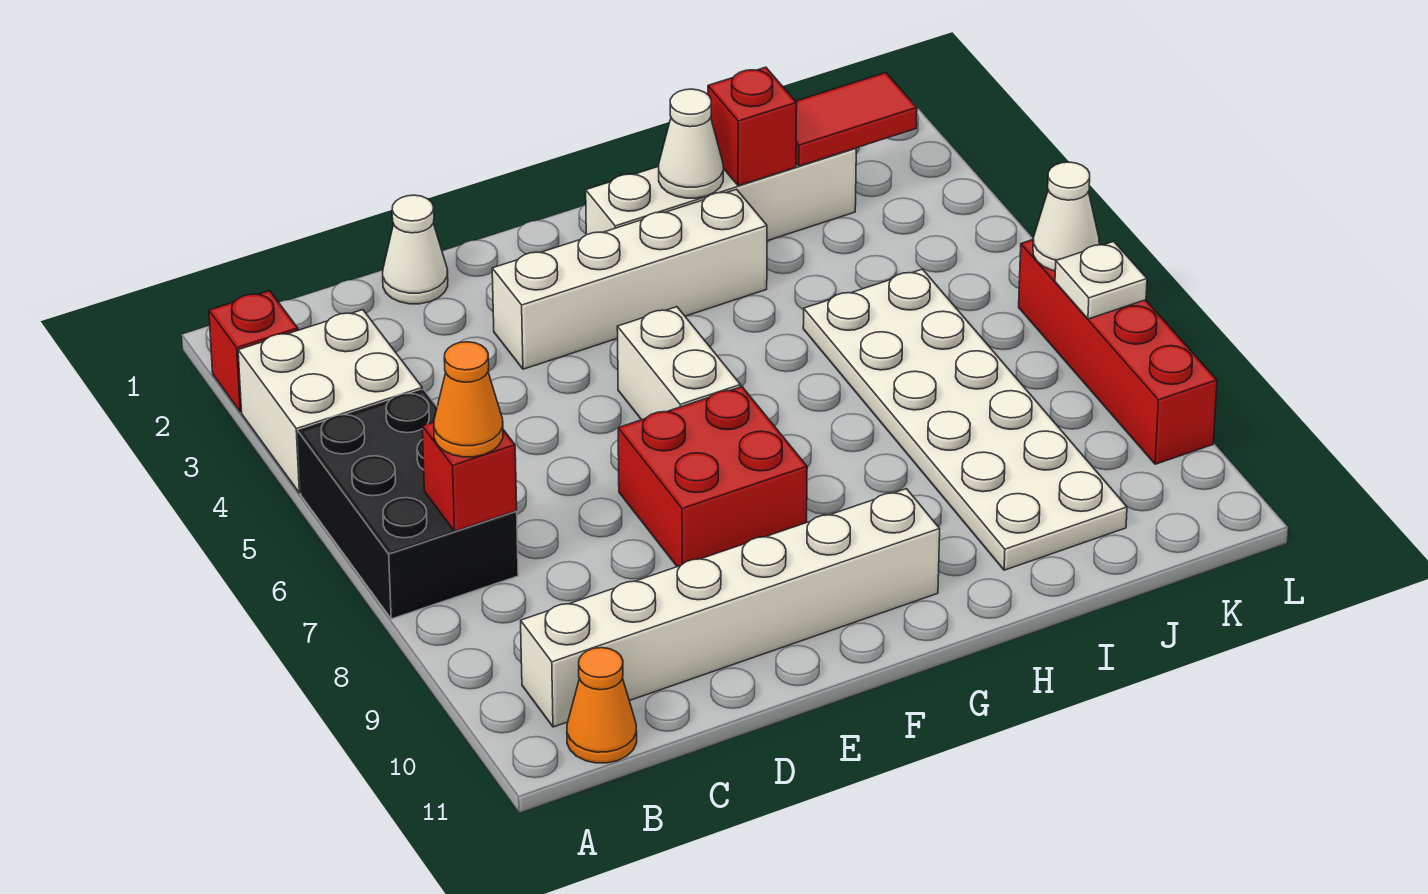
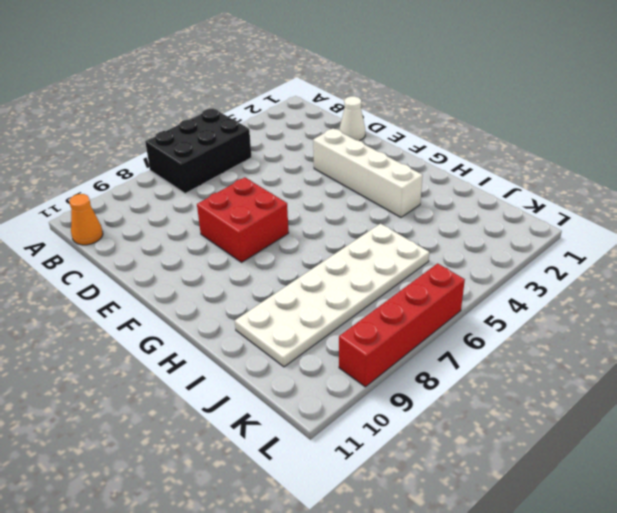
none -> red 1x1 brick [209,291,298,412]
none -> white 2x2 brick [238,310,422,493]
none -> white 1x6 brick [521,489,940,727]

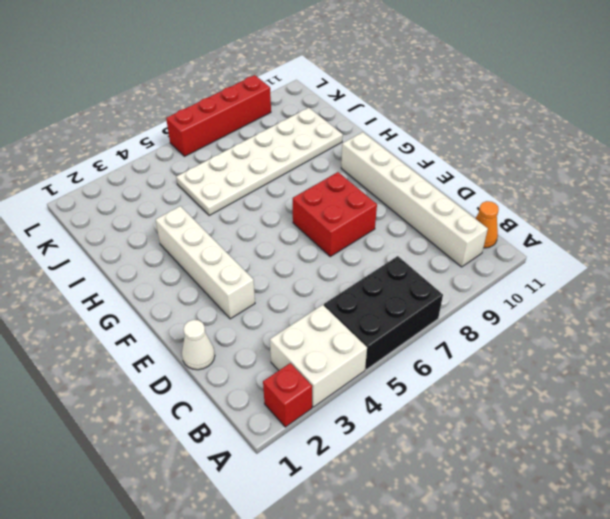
none -> white 1x2 brick [617,307,741,420]
none -> white 1x4 brick [586,148,856,241]
none -> red 1x1 brick [422,422,517,531]

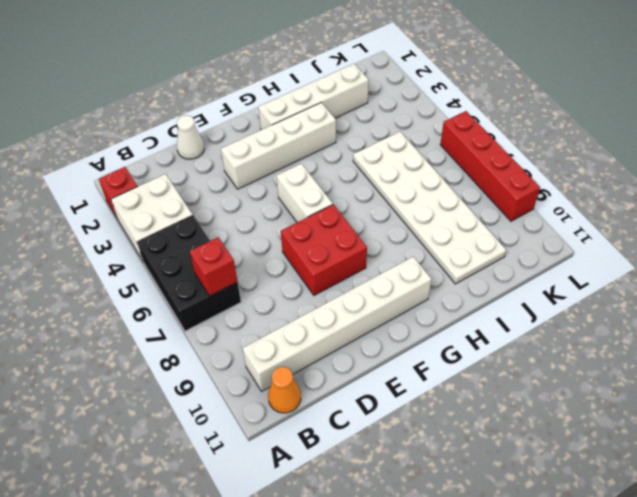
none -> white 1x1 cone [659,89,723,198]
none -> red 1x1 brick [708,67,797,186]
none -> red 1x2 tile [796,73,917,166]

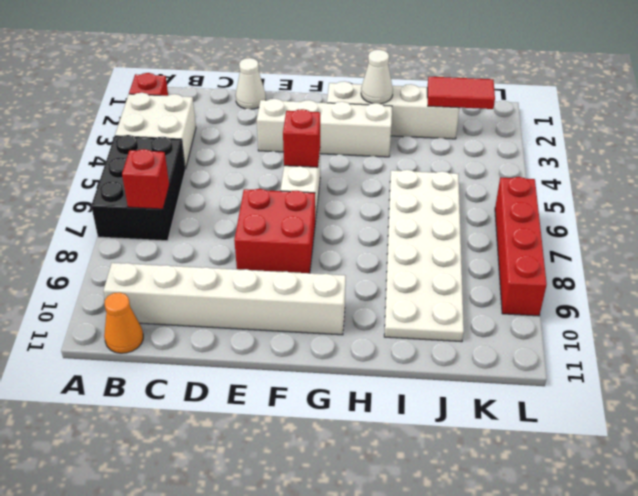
red 1x1 brick [283,109,320,167] -> red 1x1 brick moved to [708,67,797,186]
none -> white 1x1 cone [1033,162,1099,271]
none -> white 1x1 plate [1055,241,1147,319]
none -> orange 1x1 cone [434,342,503,457]

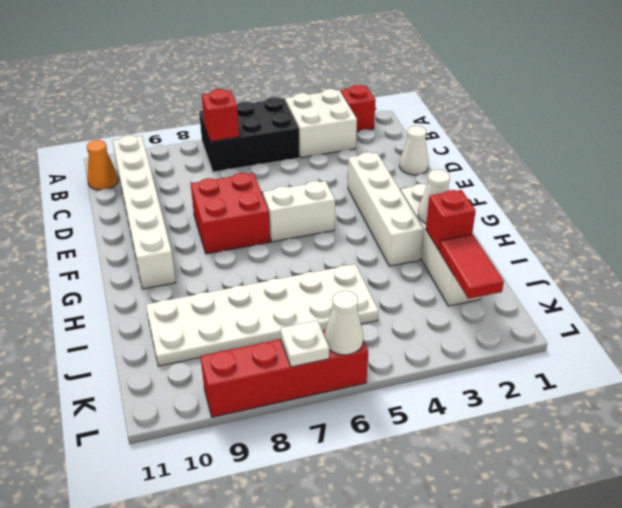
none -> orange 1x1 cone [434,342,503,457]

